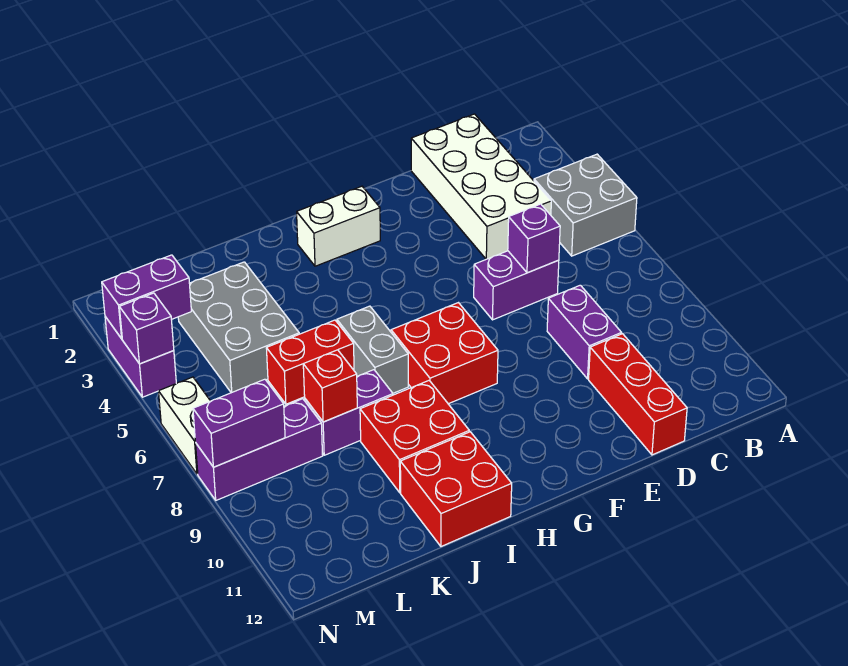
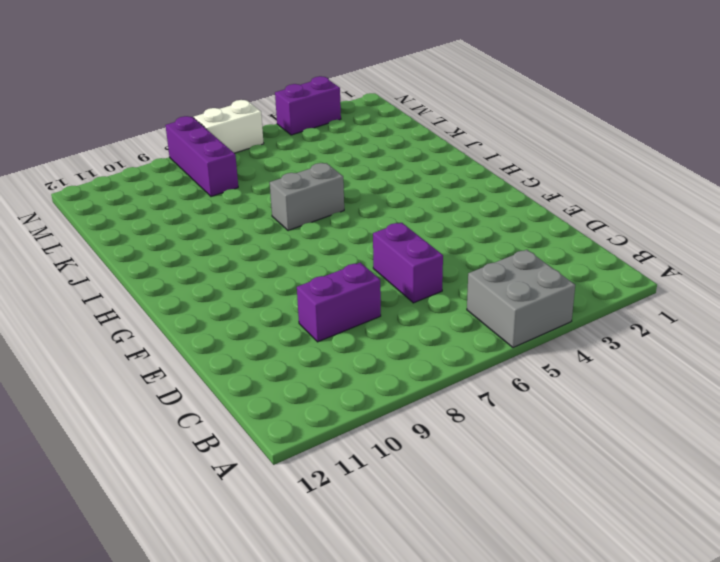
none -> white 2x4 brick [411,114,551,259]
none -> red 1x3 brick [589,334,687,455]
none -> white 1x2 brick [297,186,380,266]

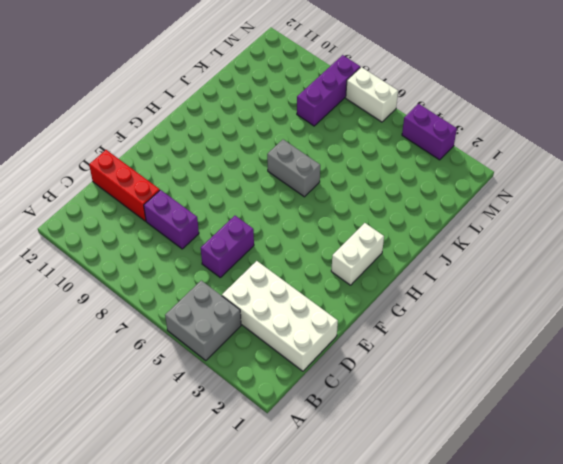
none -> red 2x2 brick [391,303,498,404]
none -> red 2x2 brick [360,381,469,493]
none -> red 2x2 brick [400,432,512,546]

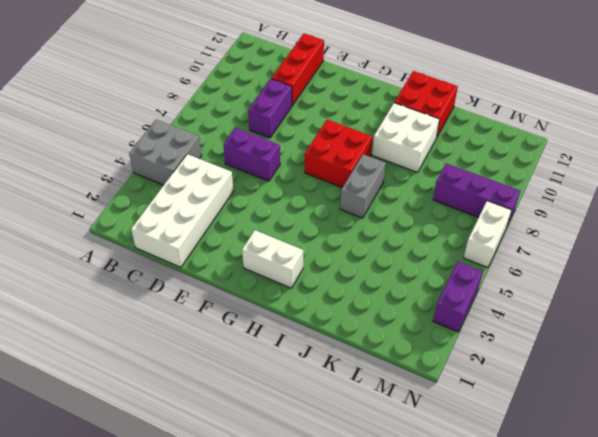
white 2x2 brick [372,103,439,172] -> red 2x2 brick [360,381,469,493]
none -> red 1x2 brick [266,320,354,404]
none -> purple 1x2 brick [305,370,393,455]
none -> grey 2x3 brick [178,262,299,393]

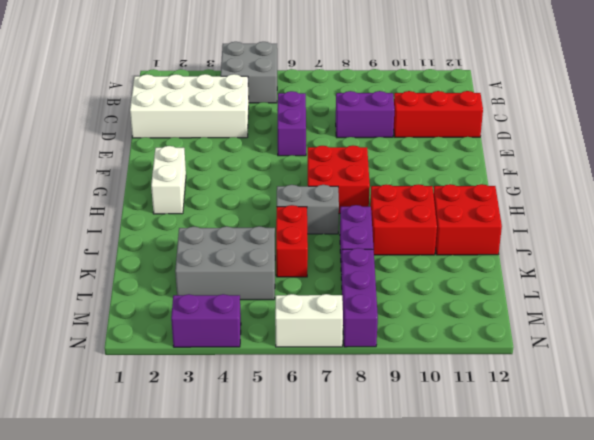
none -> purple 1x1 brick [508,204,560,273]
none -> red 1x1 brick [303,350,357,422]
none -> purple 1x2 brick [102,255,191,339]

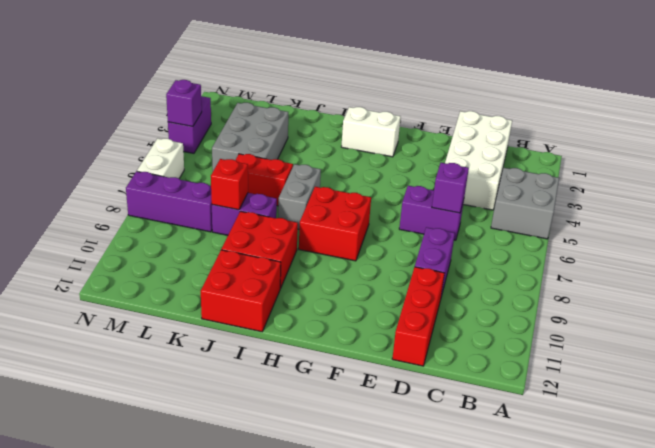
none -> purple 1x2 brick [102,255,191,339]
none -> purple 1x2 brick [193,379,285,467]

